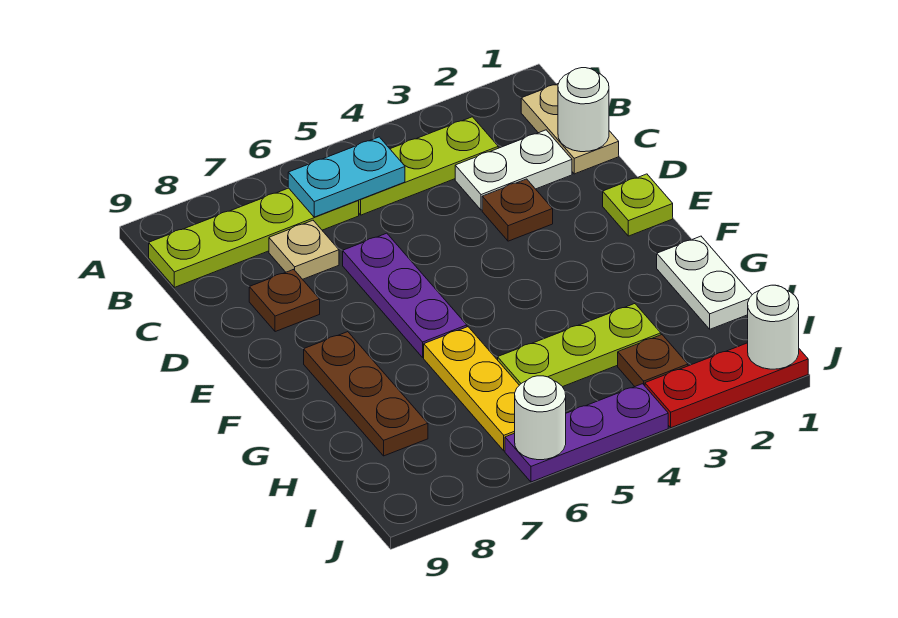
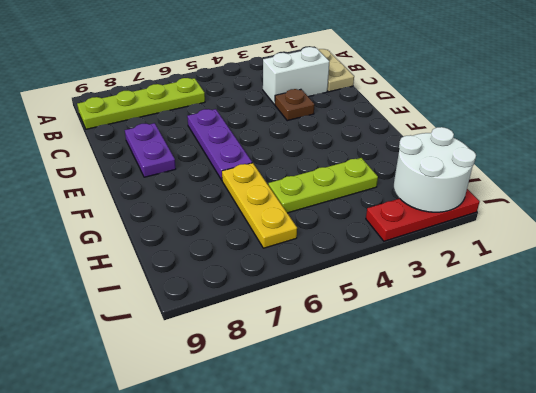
white 1x2 brick [263,47,330,105] -> white 1x2 plate [455,130,572,210]
purple 1x2 plate [125,123,176,177] -> brown 1x1 plate [249,269,320,332]
white 2x2 round brick [394,127,476,212] -> white 1x1 round brick [748,285,799,369]
none -> lime 1x3 plate [358,117,498,215]
none -> tan 1x1 plate [269,220,339,279]
none -> lime 1x1 plate [603,174,673,236]

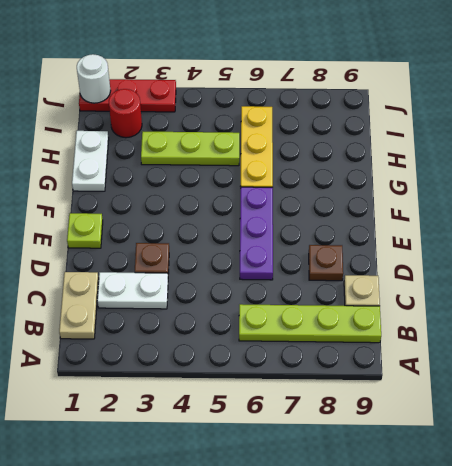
tan 1x1 plate [344,275,380,306] -> tan 1x1 plate moved to [269,220,339,279]
red 1x1 round brick [109,89,142,138] -> none
none -> lime 1x3 plate [358,117,498,215]
none -> brown 1x3 plate [304,332,428,456]
none -> brown 1x1 plate [618,335,688,386]

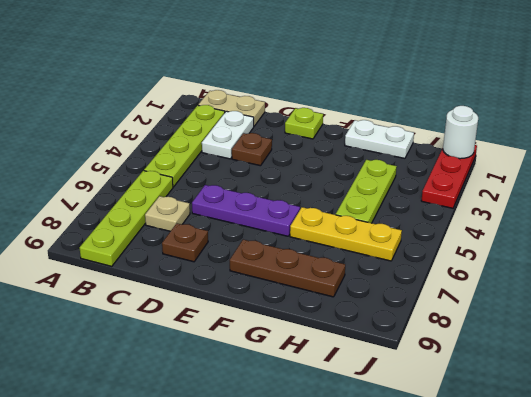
lime 1x4 plate [144,105,225,187] -> lime 1x3 plate [358,117,498,215]
none -> brown 1x1 plate [618,335,688,386]
none -> purple 1x3 plate [505,384,668,482]
none -> cyan 1x2 plate [288,137,405,217]

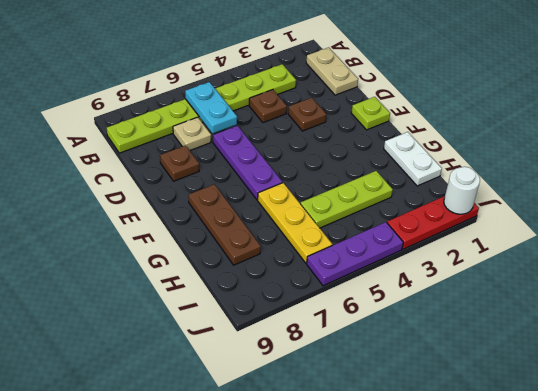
cyan 1x2 plate [185,82,237,134] -> cyan 1x2 plate turned to [288,137,405,217]
brown 1x1 plate [249,90,287,123] -> brown 1x1 plate moved to [618,335,688,386]
none -> white 1x2 plate [455,130,572,210]
none -> white 1x1 round brick [558,68,609,152]
none -> white 1x1 round brick [515,376,566,460]

